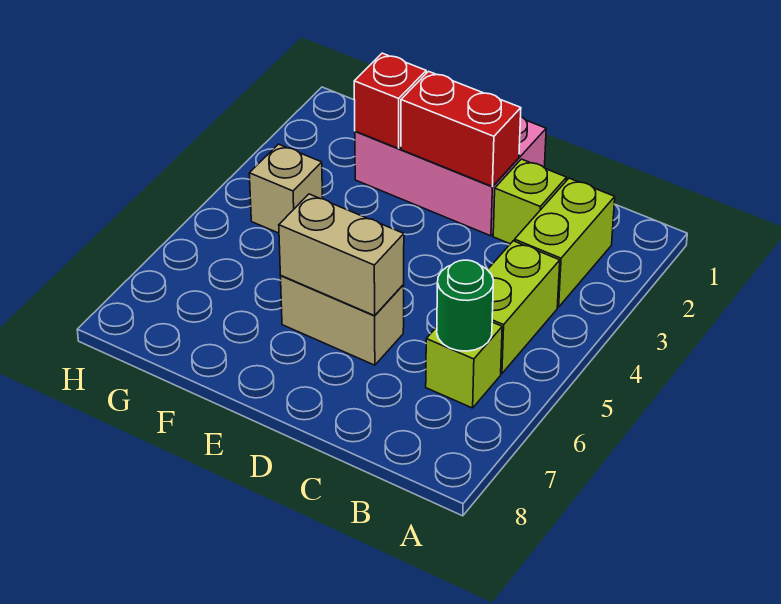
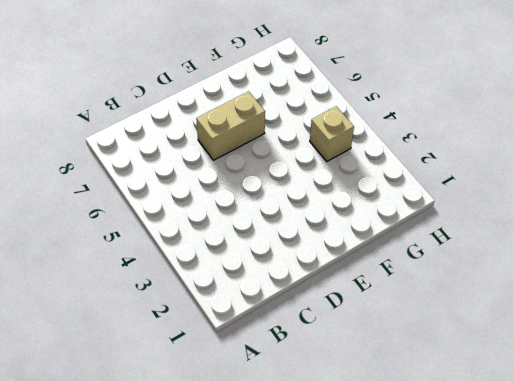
none -> lime 1x2 brick [515,178,615,307]
none -> lime 1x2 brick [488,241,560,374]

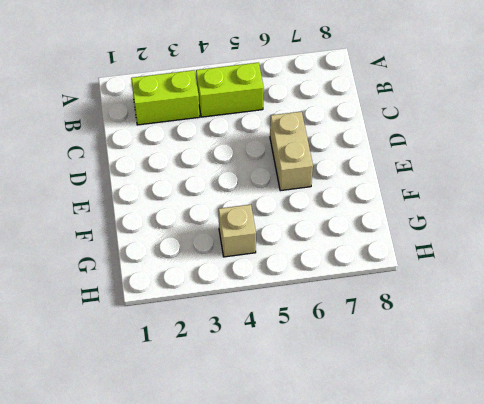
none -> lime 1x1 brick [426,322,502,408]
none -> lime 1x1 brick [493,159,567,244]

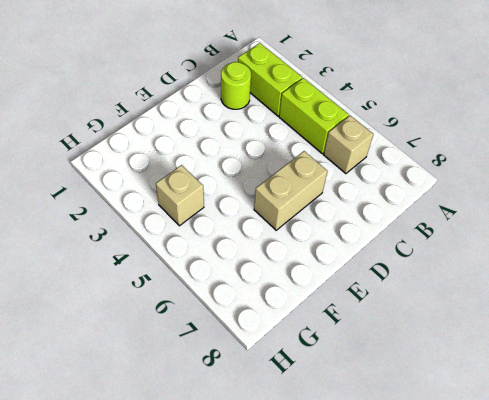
tan 1x1 brick [324,116,373,174] -> lime 1x1 brick [426,322,502,408]
lime 1x1 round brick [221,62,251,109] -> lime 1x1 brick [493,159,567,244]
none -> pink 2x3 brick [355,117,546,236]
none -> green 1x1 round brick [437,260,493,351]

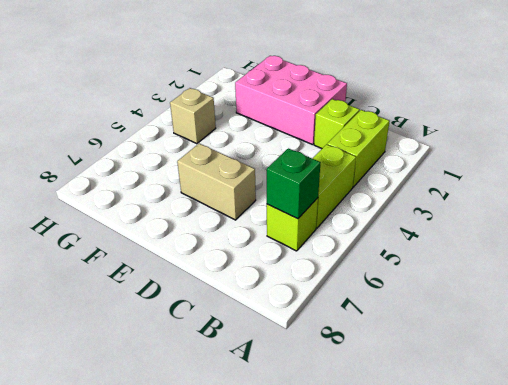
green 1x1 brick [267,148,321,219] -> green 1x1 round brick [437,260,493,351]
none -> red 1x2 brick [401,71,521,186]
none -> tan 1x2 brick [279,194,404,316]

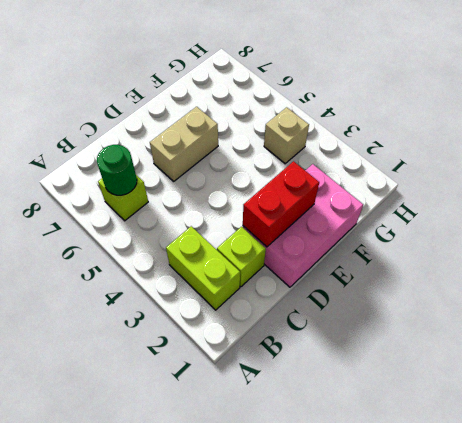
none -> lime 1x2 brick [488,241,560,374]
none -> tan 1x2 brick [279,194,404,316]

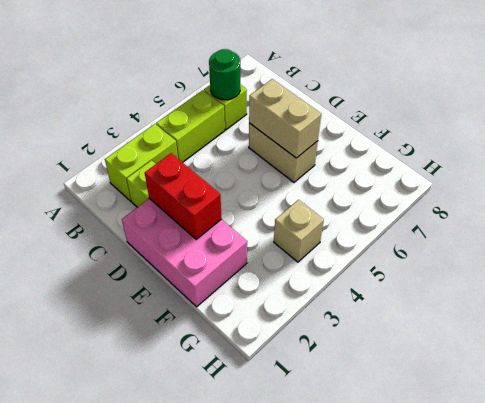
none -> red 1x1 brick [354,53,426,149]

